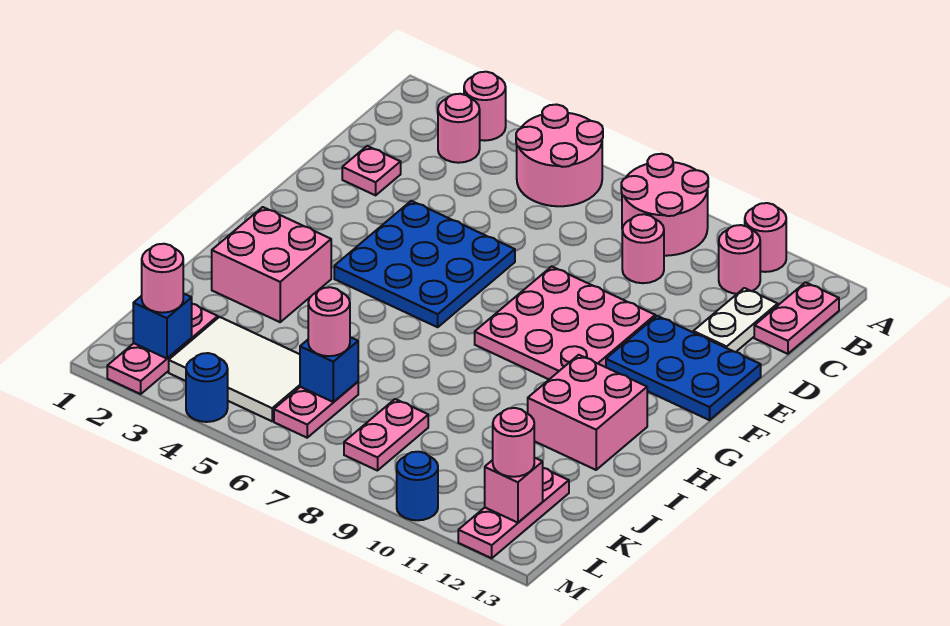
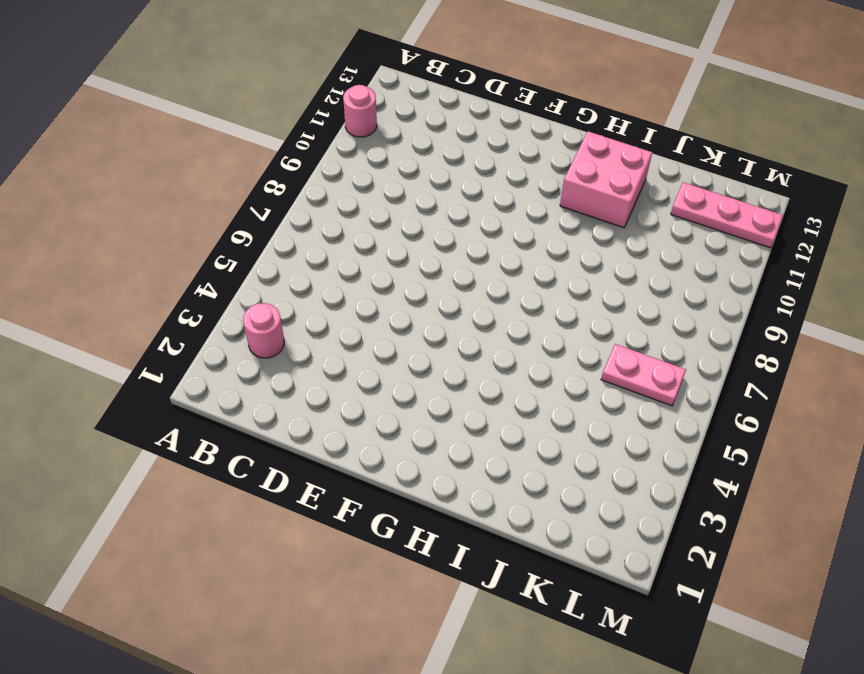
none -> pink 1x1 round brick [464,72,506,141]
none -> pink 2x2 round brick [516,105,603,206]
none -> pink 2x2 round brick [621,154,708,256]

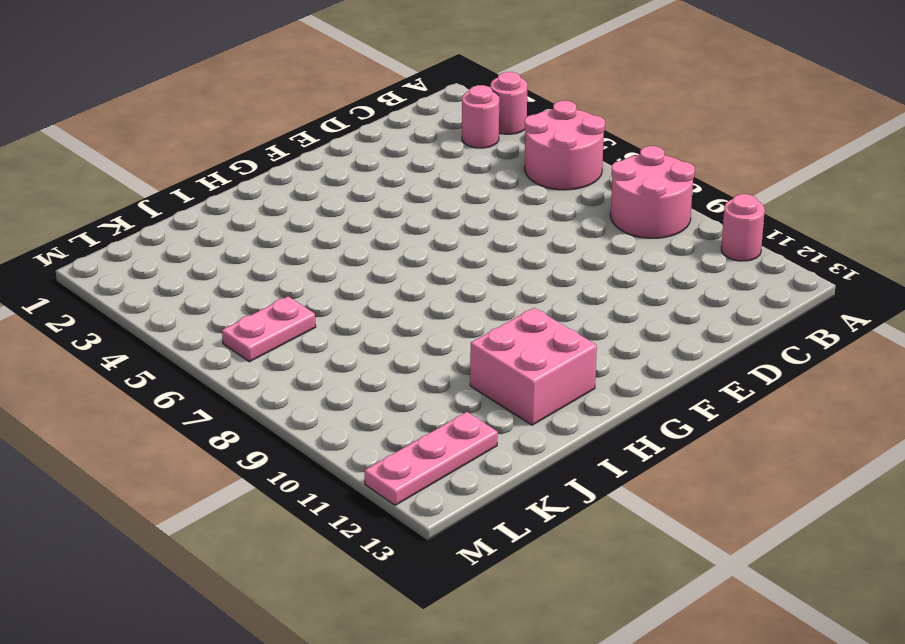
none -> pink 1x1 round brick [719,225,760,294]
none -> pink 1x2 plate [754,282,839,354]
none -> pink 1x1 round brick [622,214,664,283]

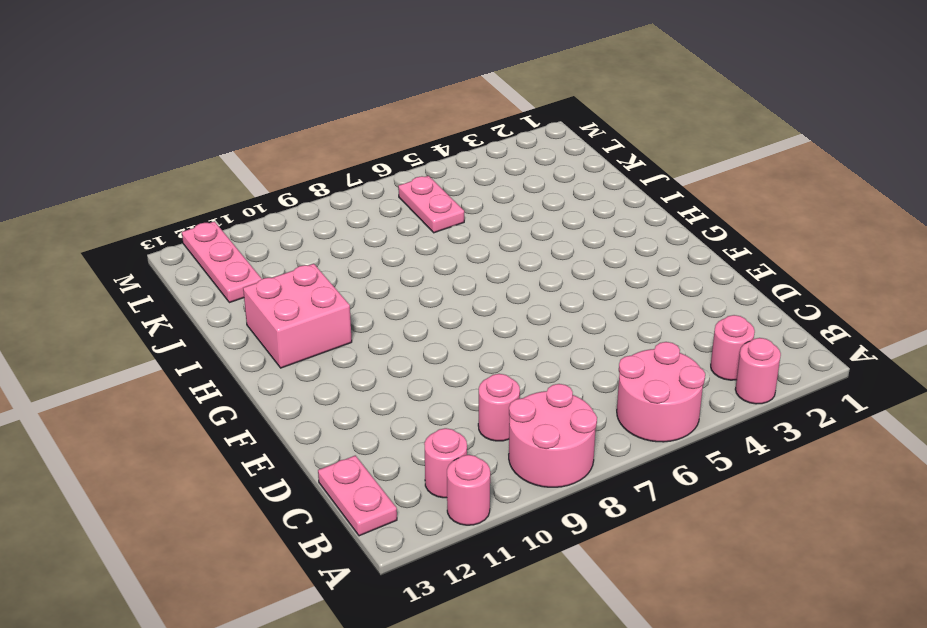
none -> white 1x2 plate [693,288,778,352]
none -> pink 1x1 plate [342,146,401,195]
none -> blue 3x3 plate [334,201,515,327]

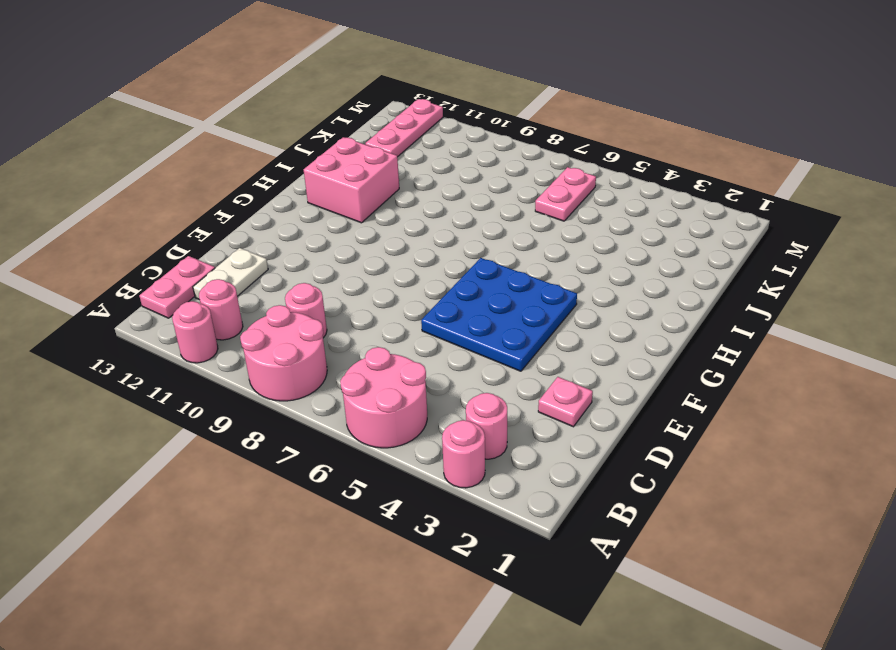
none -> pink 3x3 plate [475,266,656,379]
none -> blue 2x3 plate [606,316,761,420]
none -> pink 2x2 brick [212,207,331,322]

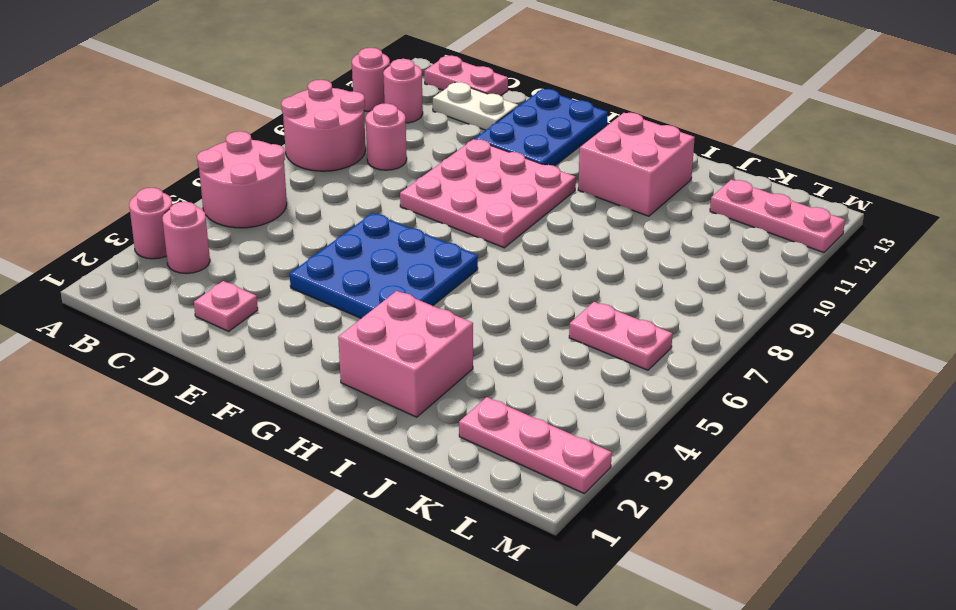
none -> white 2x3 tile [169,317,300,421]
none -> pink 1x2 plate [344,399,428,471]
none -> blue 1x1 round brick [186,353,228,422]

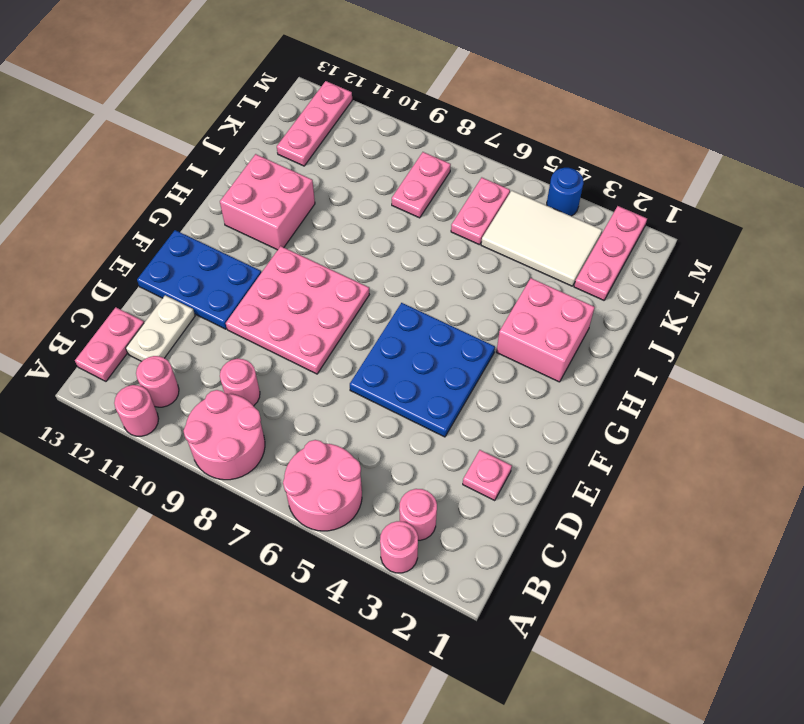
none -> blue 1x1 round brick [397,452,438,520]
none -> blue 1x1 brick [300,337,358,402]
none -> blue 1x1 brick [133,293,192,358]

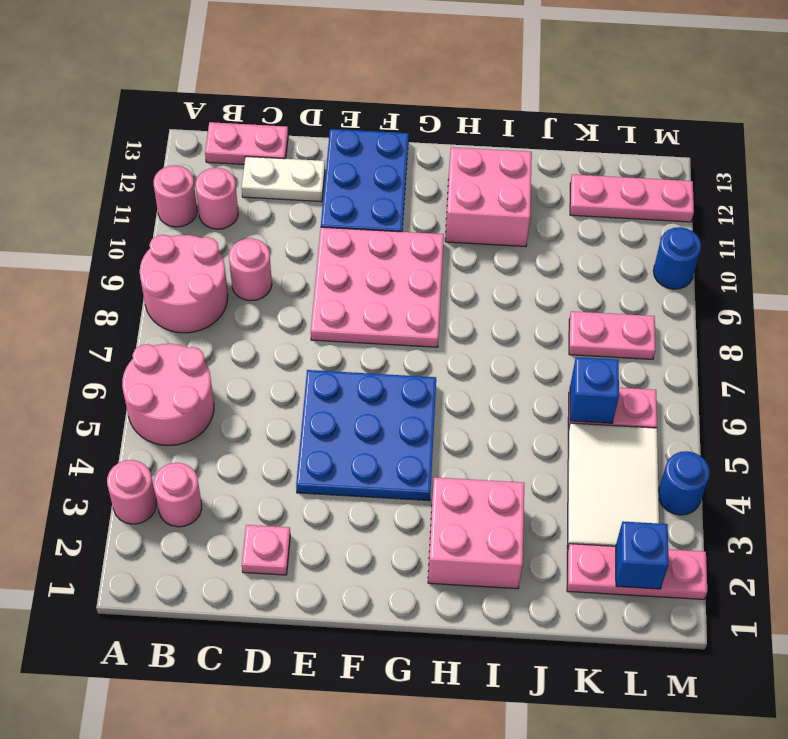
none -> pink 1x1 brick [485,458,543,523]
none -> pink 1x1 round brick [308,287,350,356]
none -> pink 1x1 round brick [142,244,183,313]

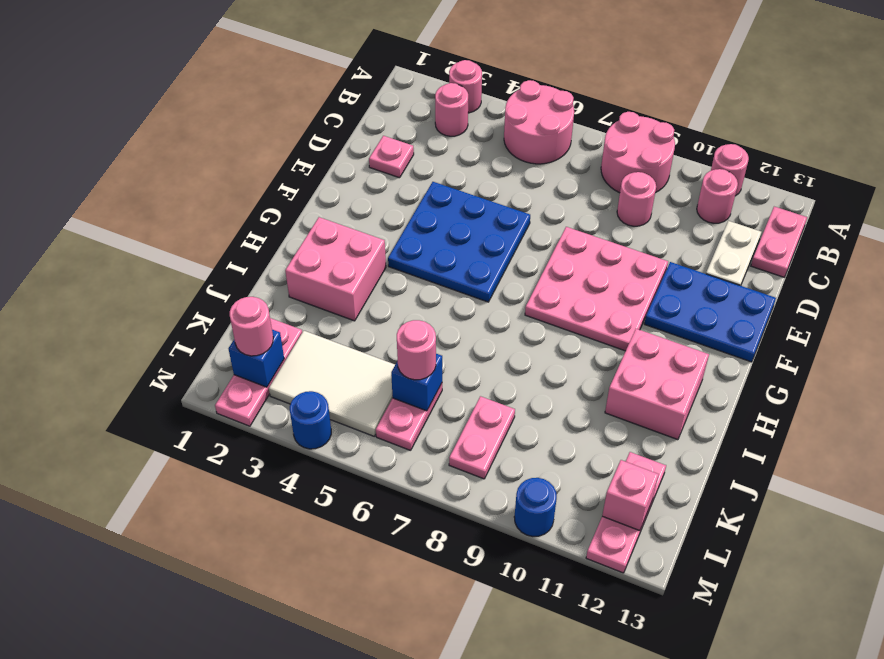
none -> pink 1x1 round brick [493,408,534,477]

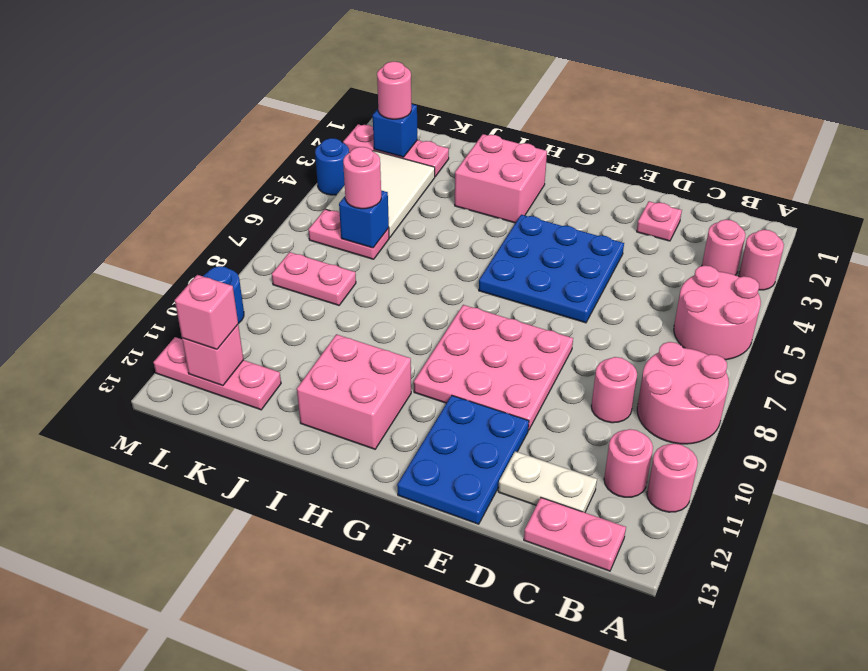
pink 1x1 brick [175,275,238,349] -> pink 1x1 round brick [493,408,534,477]

